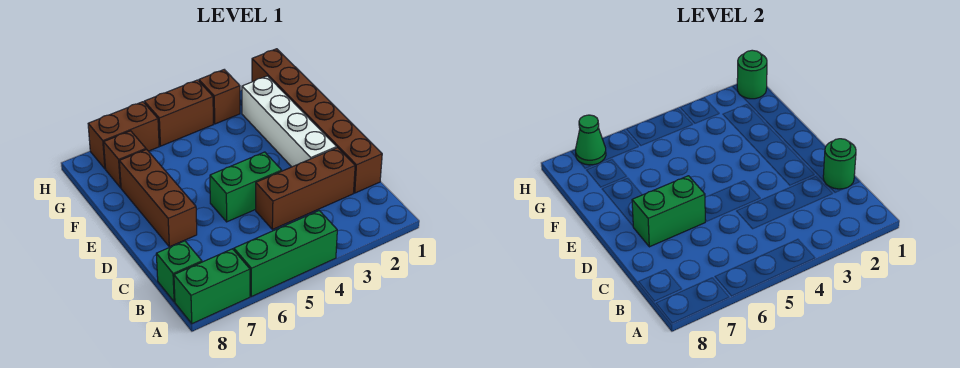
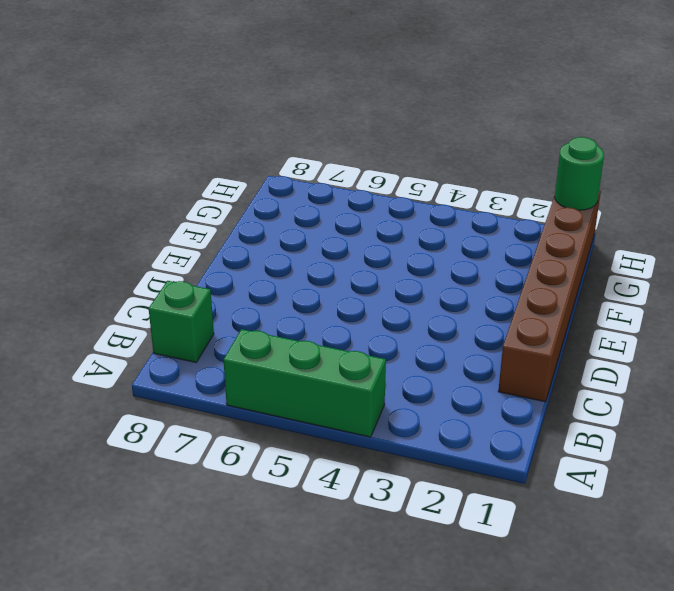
none -> green 1x2 brick [174,249,250,324]
none -> brown 1x3 brick [256,148,355,229]
none -> white 1x4 brick [242,76,337,167]

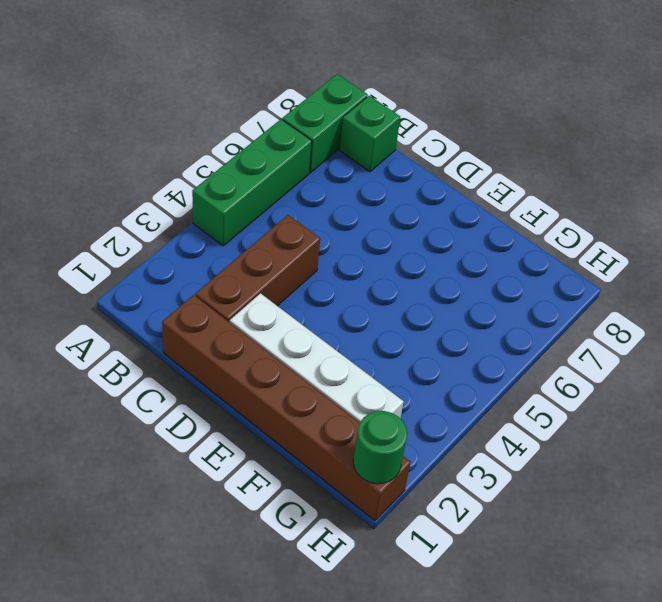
none -> green 1x2 brick [210,152,282,222]
none -> brown 1x3 brick [119,149,197,247]
none -> brown 1x1 brick [104,131,146,188]

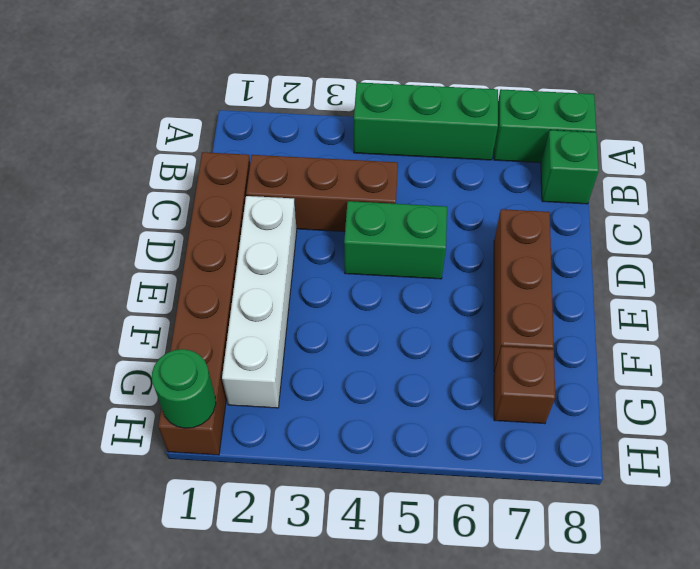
none -> brown 1x1 brick [199,70,240,124]
none -> brown 1x2 brick [144,80,213,146]
none -> brown 1x2 brick [88,102,159,169]

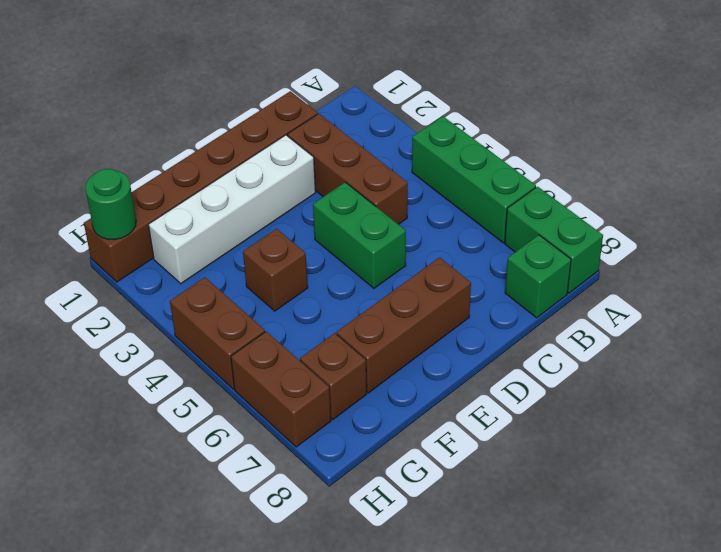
brown 1x1 brick [243,229,308,311] -> brown 1x1 brick moved to [199,70,240,124]
none -> green 1x1 round brick [823,139,856,189]
none -> green 1x2 brick [632,176,705,247]
none -> green 1x1 cone [576,115,606,165]

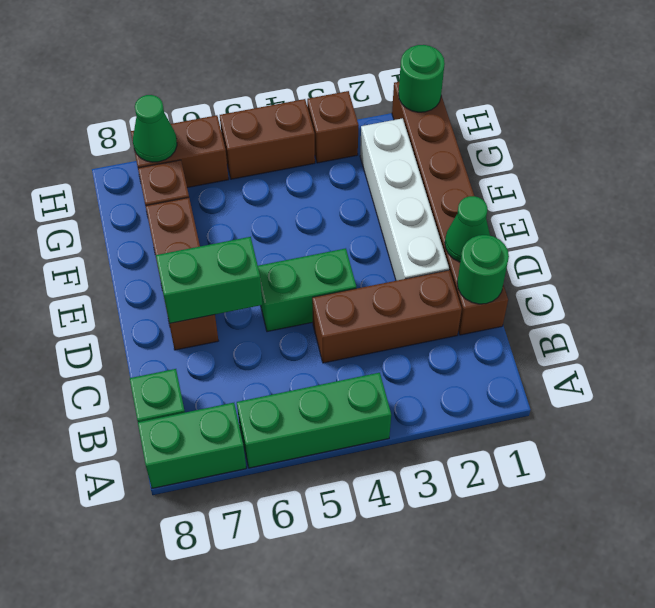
green 1x1 cone [445,196,490,262] -> none

